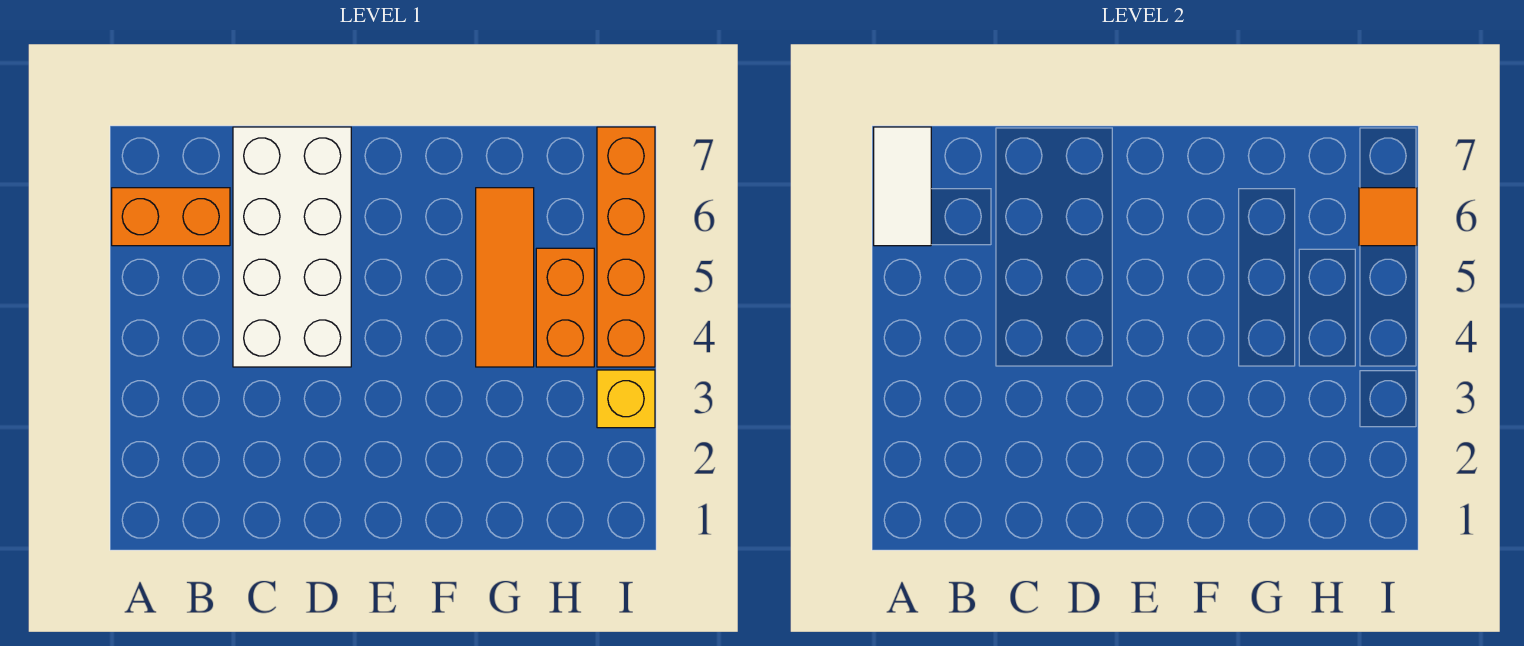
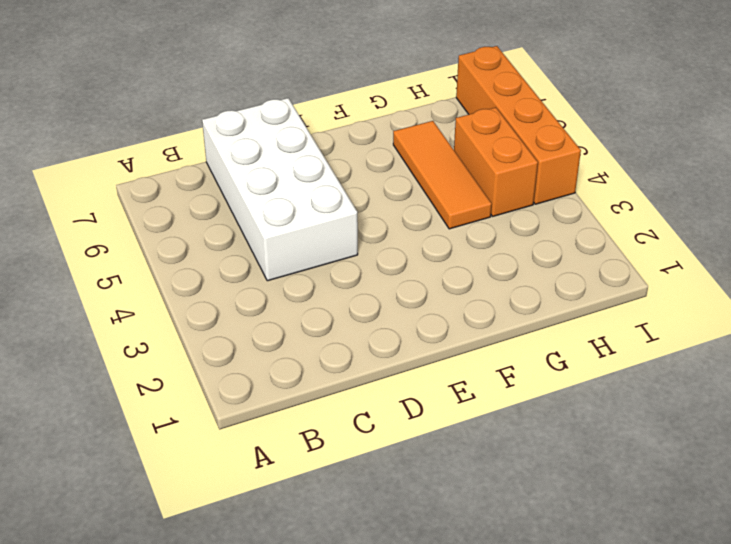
none -> orange 1x2 brick [112,188,230,246]
none -> yellow 1x1 brick [597,370,655,428]

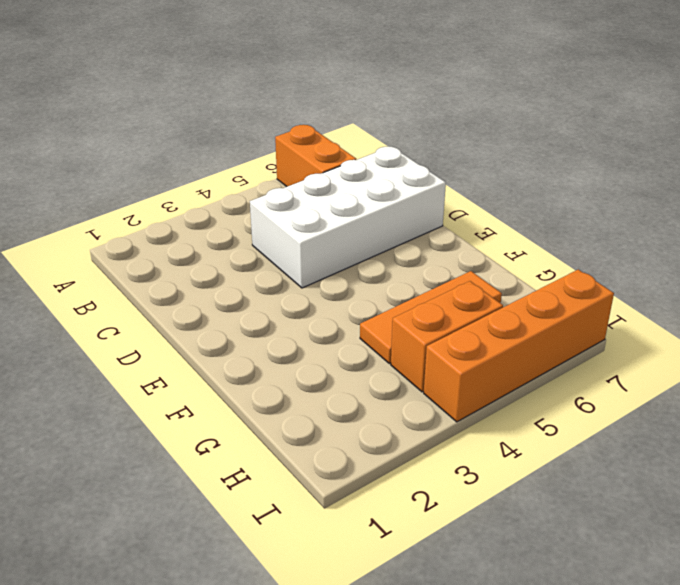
none -> yellow 1x1 brick [597,370,655,428]
none -> white 1x2 tile [874,127,931,246]

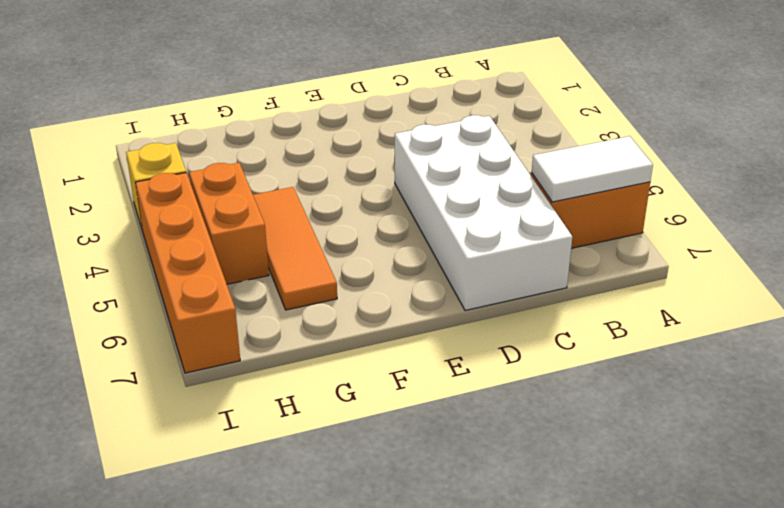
white 1x2 tile [532,136,653,202] -> white 1x2 tile turned to [874,127,931,246]
none -> orange 1x1 tile [1359,188,1417,246]

